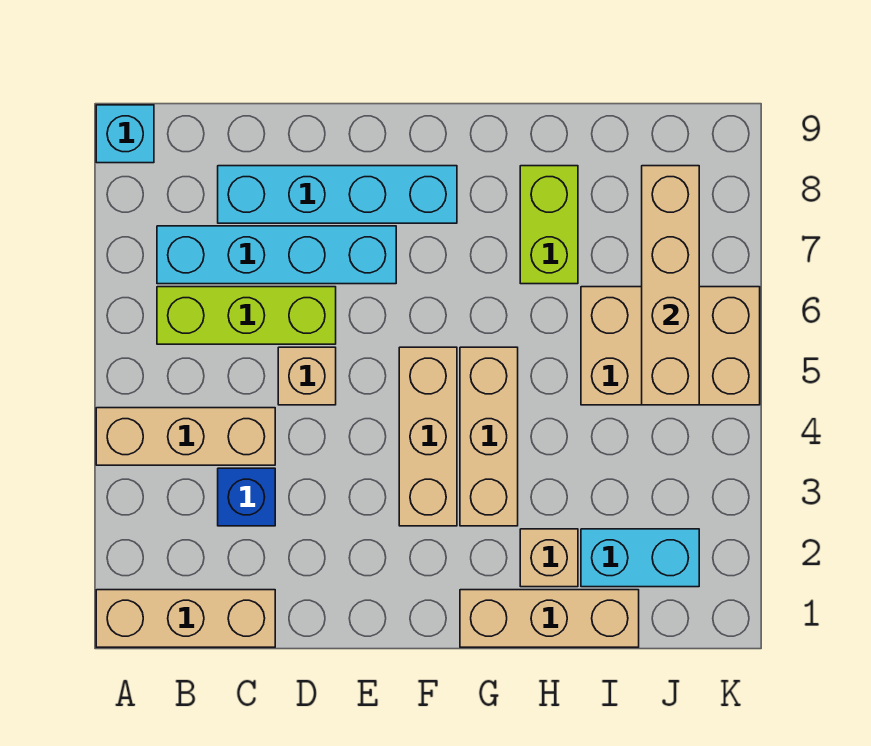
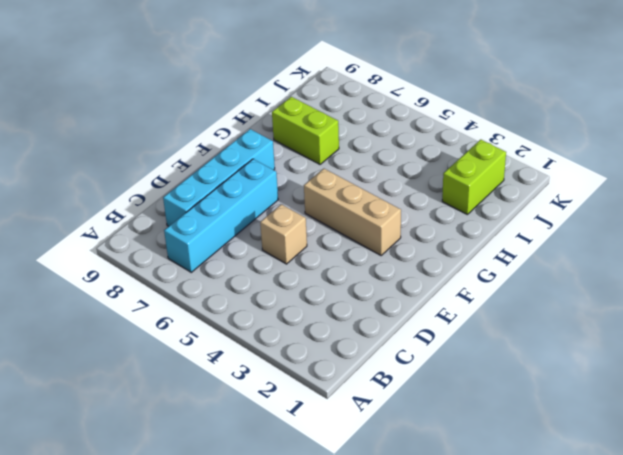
lime 1x2 brick [442,140,506,214] -> cyan 1x2 brick [581,529,699,587]
none -> tan 1x3 brick [96,590,275,647]
none -> tan 1x3 brick [96,408,275,465]
none -> cyan 1x1 brick [96,105,154,163]

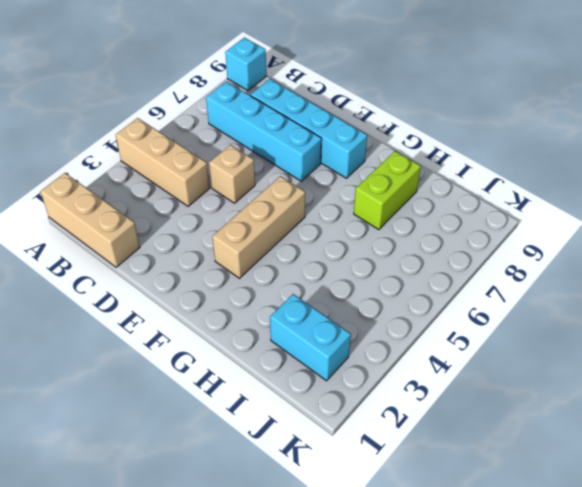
none -> lime 1x3 brick [157,287,336,344]
none -> blue 1x1 brick [218,468,275,526]
none -> tan 1x3 brick [460,590,639,647]

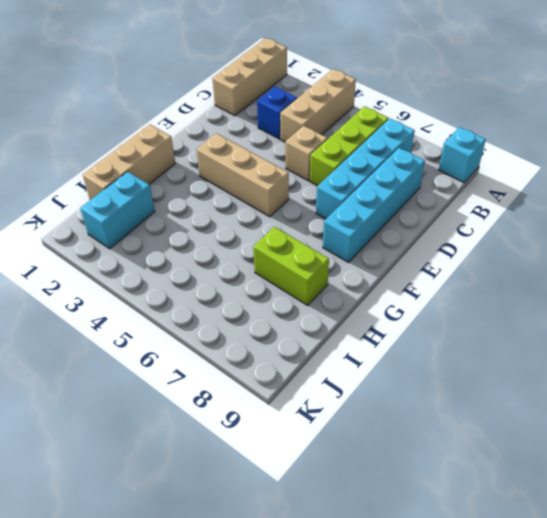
none -> tan 1x3 brick [460,347,518,526]
none -> tan 1x1 brick [520,529,578,587]
none -> tan 2x3 brick [581,287,760,405]

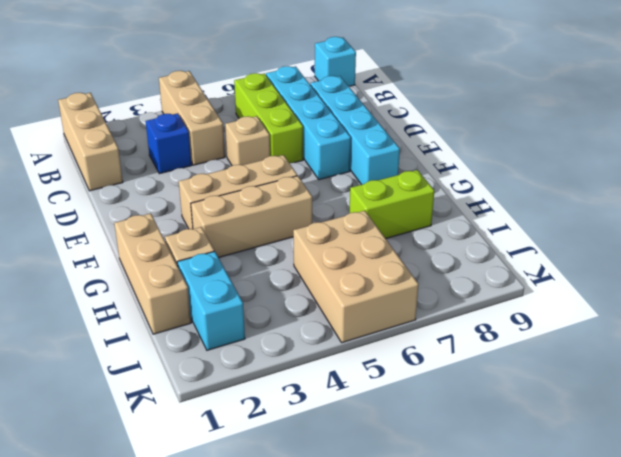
none -> tan 1x4 brick [642,166,699,405]

